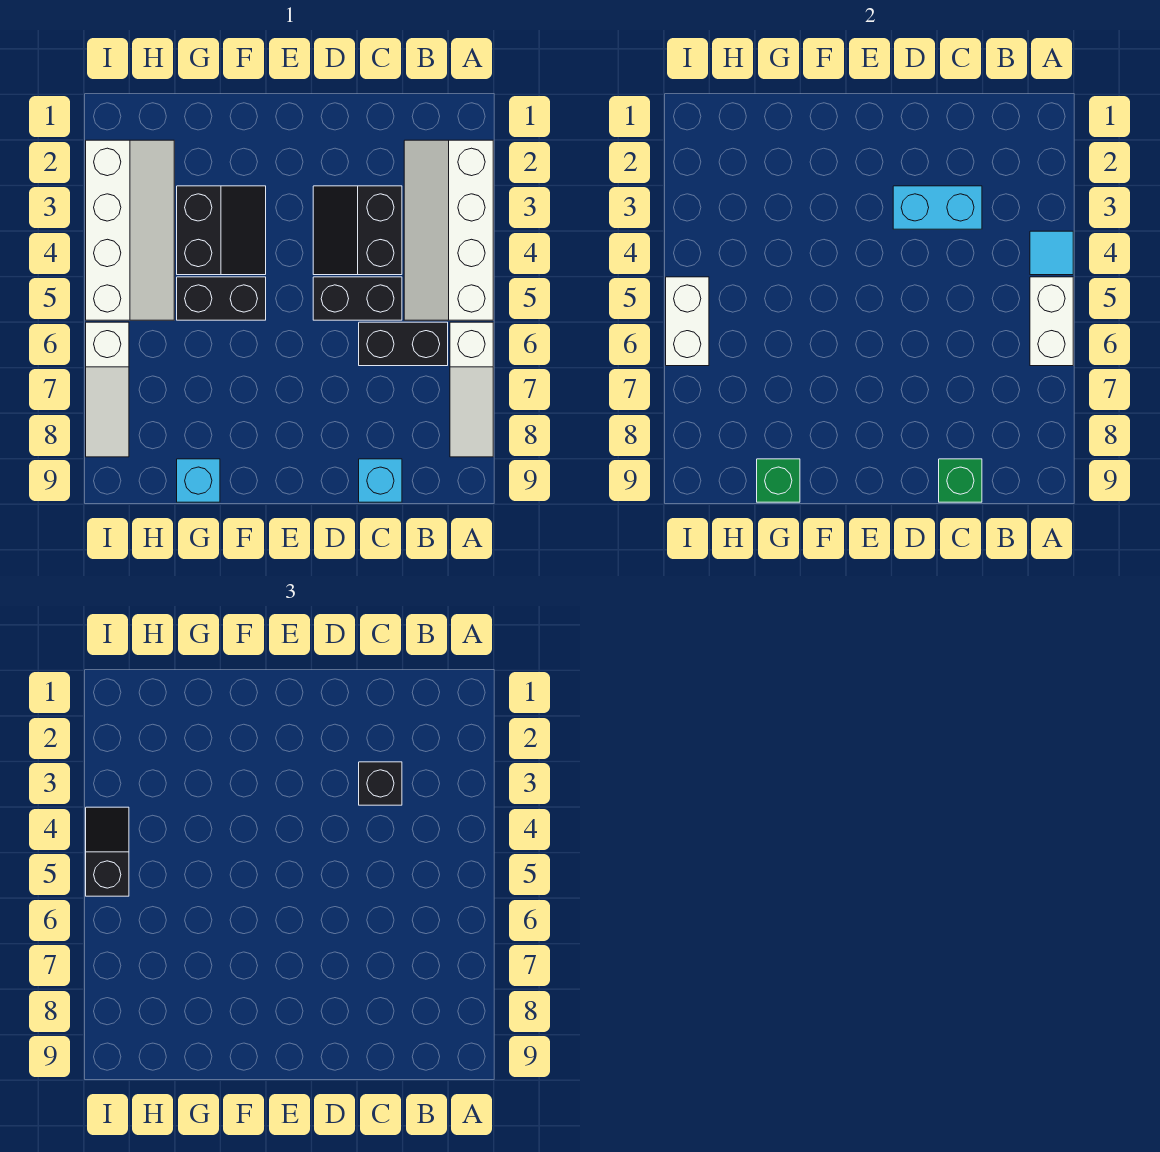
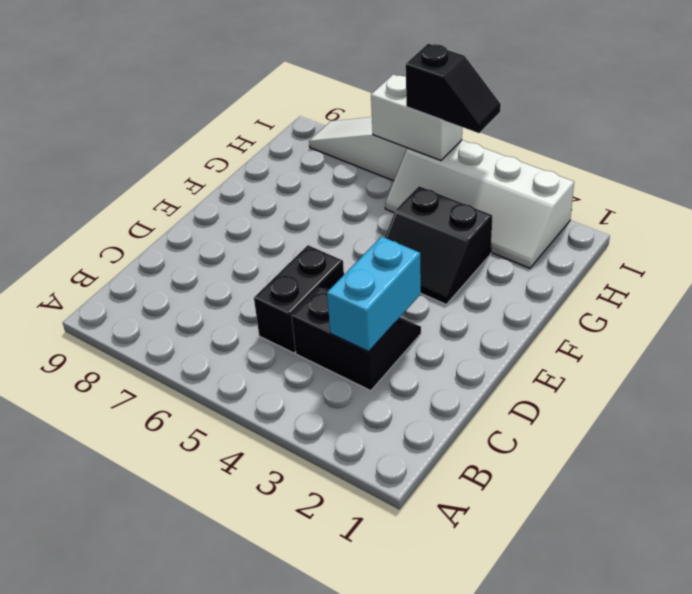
none -> white 2x4 slope [404,140,493,320]
none -> white 1x3 slope [450,322,493,457]
none -> black 1x2 brick [359,322,448,366]

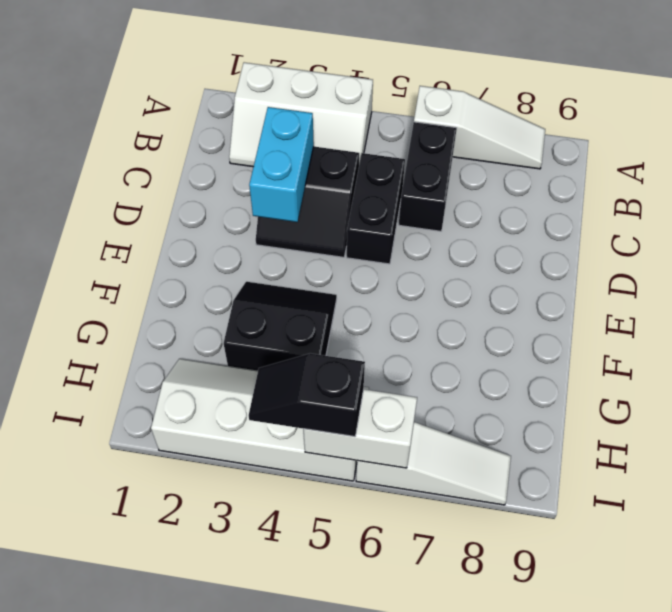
white 2x3 slope [229,62,373,167] -> white 2x4 slope [404,140,493,320]
none -> cyan 1x1 brick [359,459,402,502]
none -> black 1x2 brick [177,277,266,320]
none -> cyan 1x1 brick [177,459,220,502]

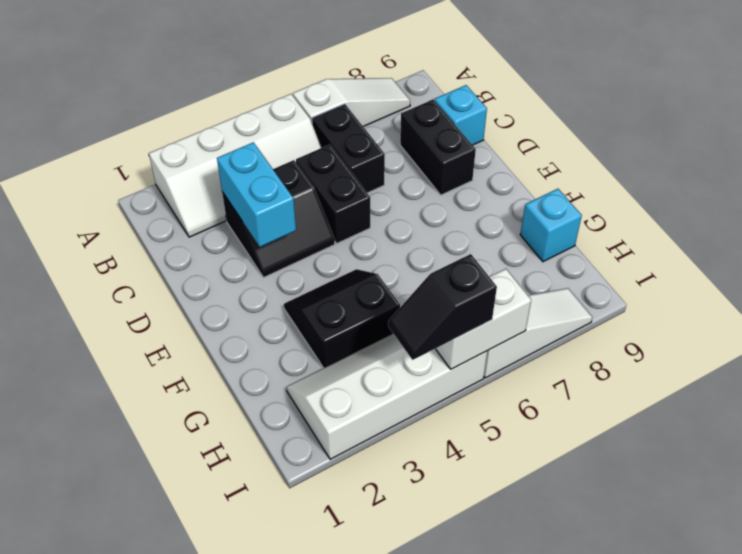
black 1x2 brick [400,100,476,195] -> black 1x2 brick moved to [177,277,266,320]
none -> cyan 1x1 tile [1030,231,1073,275]
none -> white 1x2 brick [1030,277,1073,366]
none -> green 1x1 brick [939,459,982,502]

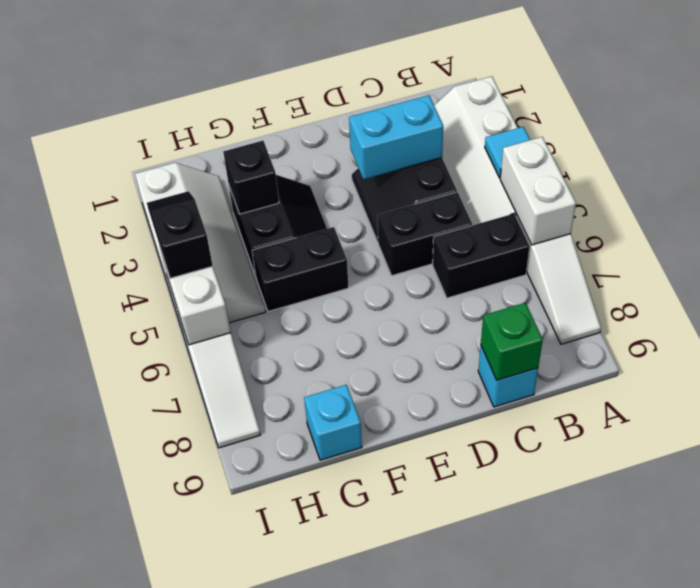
black 1x1 brick [223,140,279,214] -> black 1x1 brick moved to [359,762,402,805]
none -> green 1x1 brick [757,459,800,502]

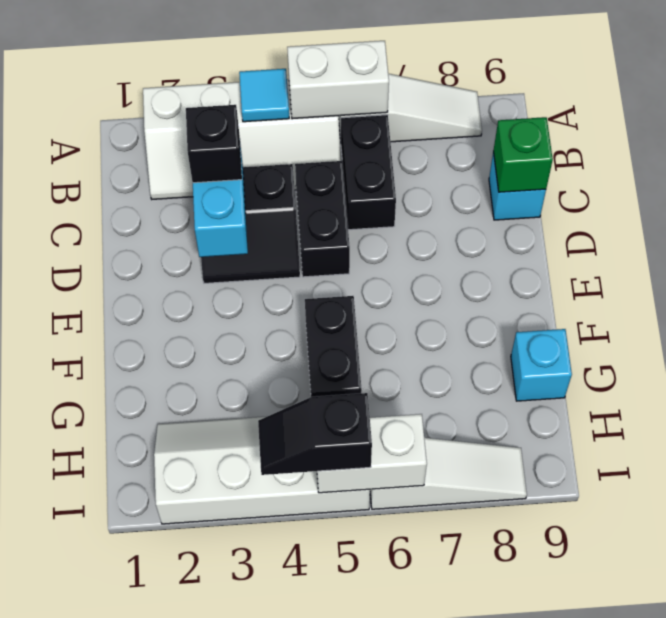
none -> black 2x2 slope [177,186,266,275]
none -> green 1x1 brick [757,459,800,502]

